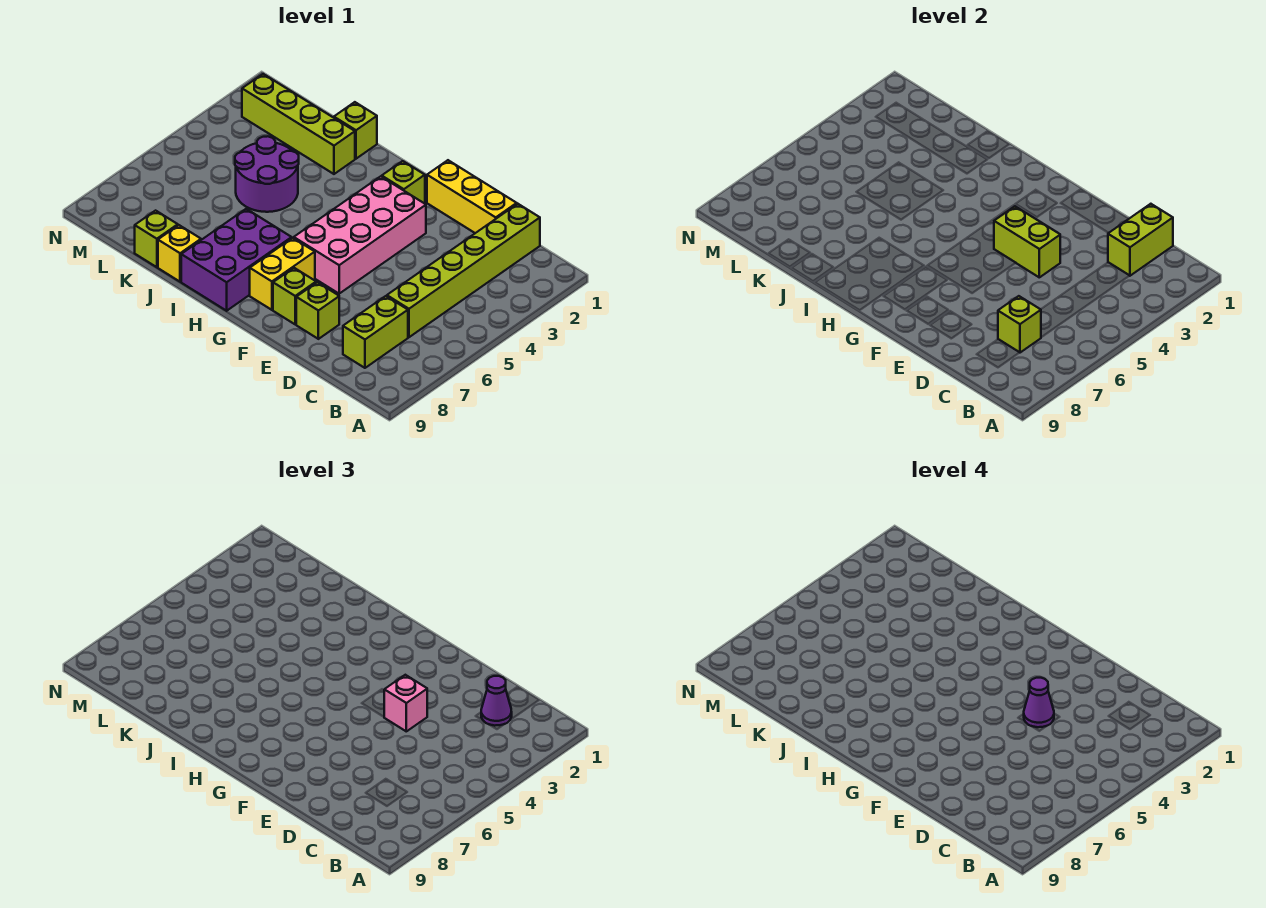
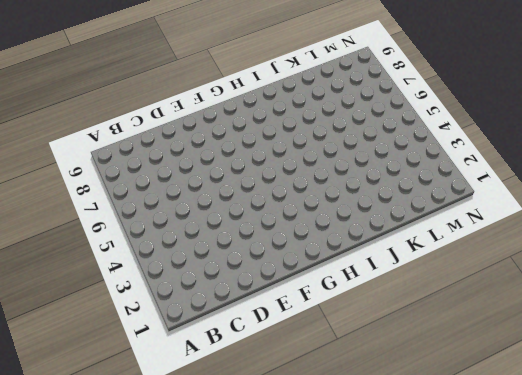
none -> lime 1x6 brick [387,204,540,337]
none -> lime 1x2 brick [343,296,408,368]
none -> yellow 1x3 brick [427,160,517,233]

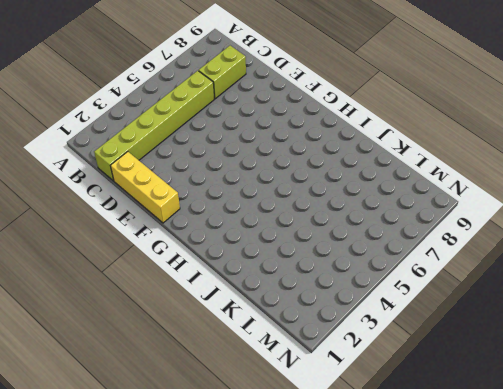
none -> lime 1x1 brick [296,282,339,339]
none -> pink 2x4 brick [294,176,426,294]
none -> lime 1x1 brick [273,268,316,324]

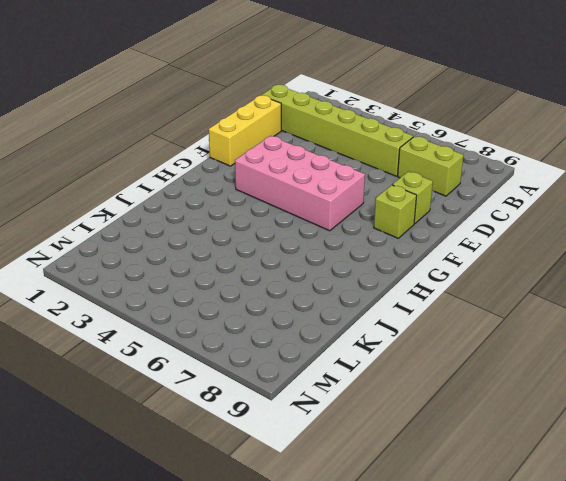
none -> lime 1x1 brick [382,161,425,204]
none -> yellow 1x2 brick [250,238,315,310]
none -> purple 2x3 brick [181,209,292,311]

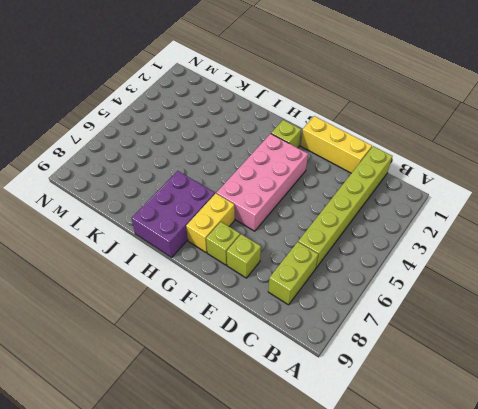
none -> lime 1x1 brick [334,102,377,159]
none -> lime 1x4 brick [242,74,355,174]
none -> purple 2x2 round brick [235,136,299,212]

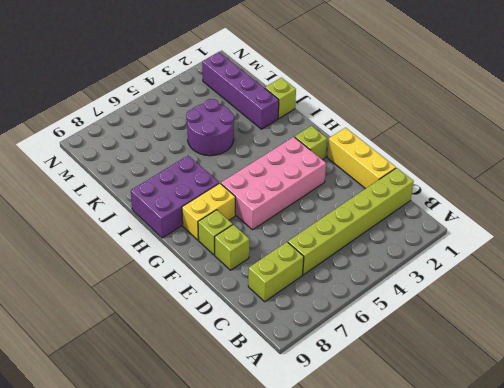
purple 1x4 brick [202,52,279,129] -> lime 1x4 brick [242,74,355,174]
none -> yellow 1x1 brick [158,225,201,282]
none -> lime 1x1 brick [135,211,178,267]
none -> lime 1x2 brick [1108,204,1173,276]

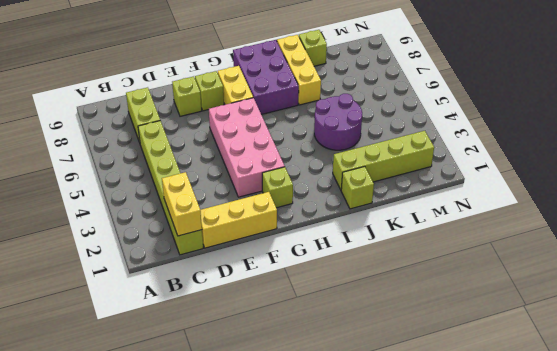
yellow 1x2 brick [162,172,202,236] -> lime 1x2 brick [1108,204,1173,276]
yellow 1x3 brick [277,35,321,105] -> yellow 1x1 brick [158,225,201,282]
none -> lime 1x1 brick [998,296,1041,353]
none -> lime 1x2 brick [994,206,1060,277]
none -> purple 1x1 cone [481,676,512,726]

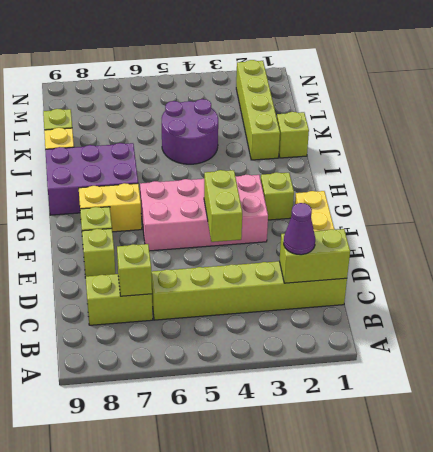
none -> pink 1x1 brick [384,675,427,731]
none -> purple 1x1 cone [1024,678,1054,727]

